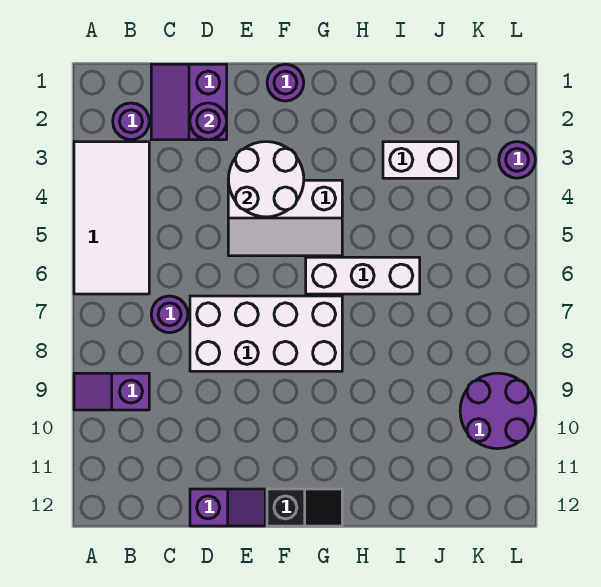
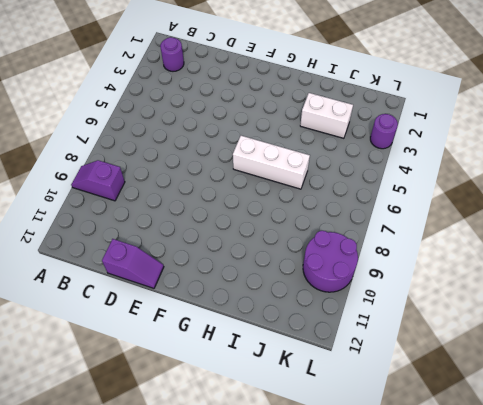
none -> white 2x4 tile [74,142,149,294]
none -> purple 2x2 slope [151,64,227,140]
none -> purple 1x1 round brick [151,296,188,333]

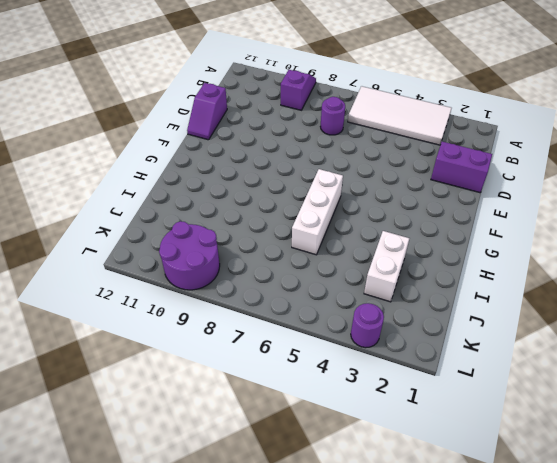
none -> purple 1x1 round brick [113,103,149,140]
none -> white 2x4 brick [190,296,342,371]
none -> white 2x3 slope [228,180,342,256]

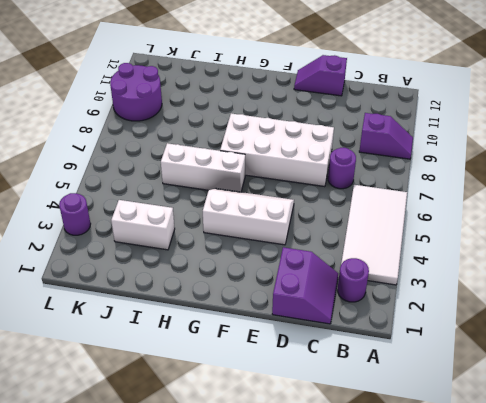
none -> purple 1x1 round brick [267,64,304,101]
none -> black 1x2 slope [267,489,342,526]
none -> purple 1x1 round brick [190,103,227,140]

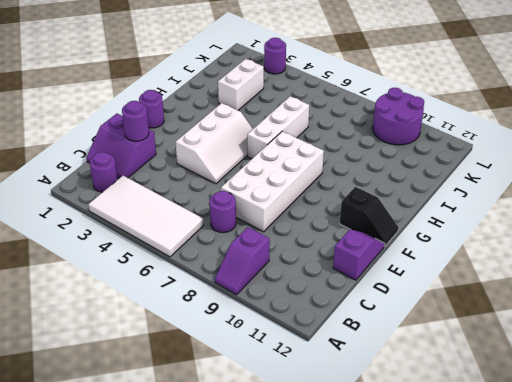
black 1x2 slope [340,187,398,246] -> black 1x2 slope turned to [267,489,342,526]
none -> white 2x2 round brick [228,142,304,217]

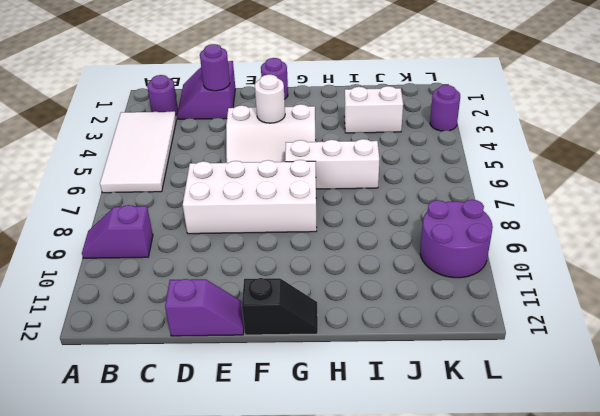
white 1x1 round brick [255,75,285,123] -> white 2x2 round brick [228,142,304,217]
none -> purple 1x1 round brick [151,296,188,333]

